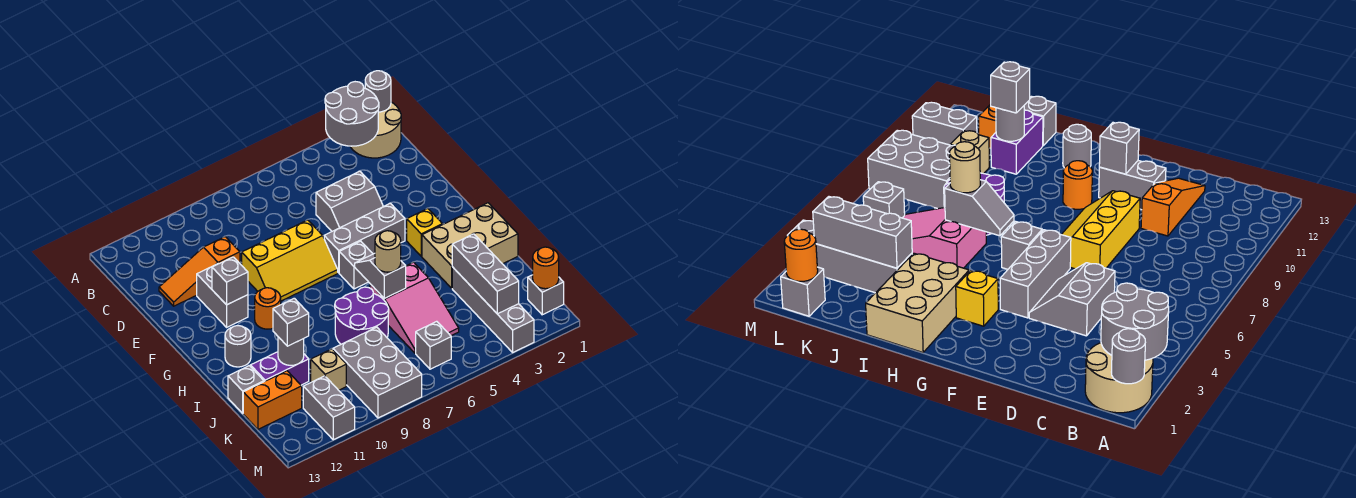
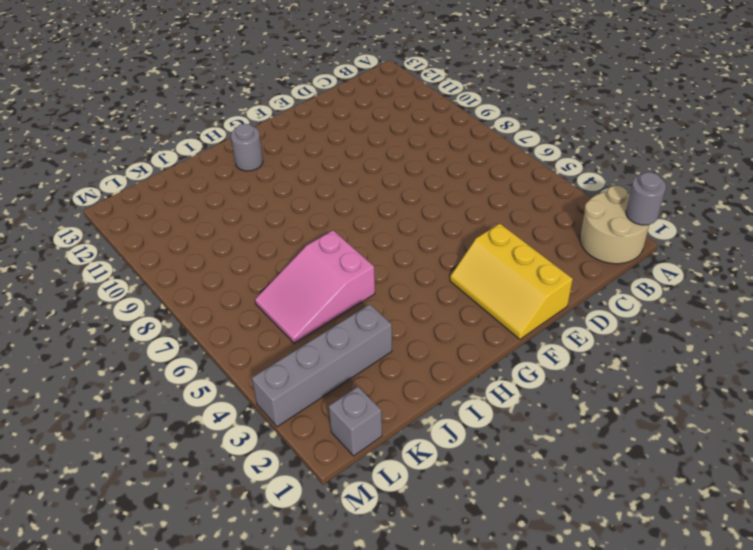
yellow 2x3 slope [450,223,573,339] -> yellow 2x3 slope moved to [242,220,338,301]
none -> grey 2x2 slope [316,171,383,231]
none -> orange 1x3 slope [159,237,240,306]
none -> grey 1x2 brick [197,264,248,327]
none -> grey 1x3 brick [324,203,405,273]

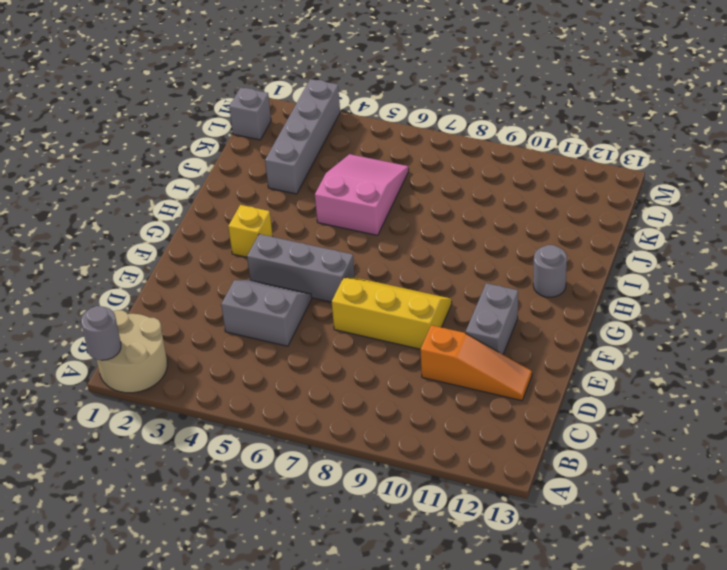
none -> grey 1x1 brick [339,241,373,289]
none -> orange 1x1 round brick [255,288,281,329]
none -> tan 2x3 brick [422,203,518,288]
none -> purple 2x2 round brick [335,287,389,344]

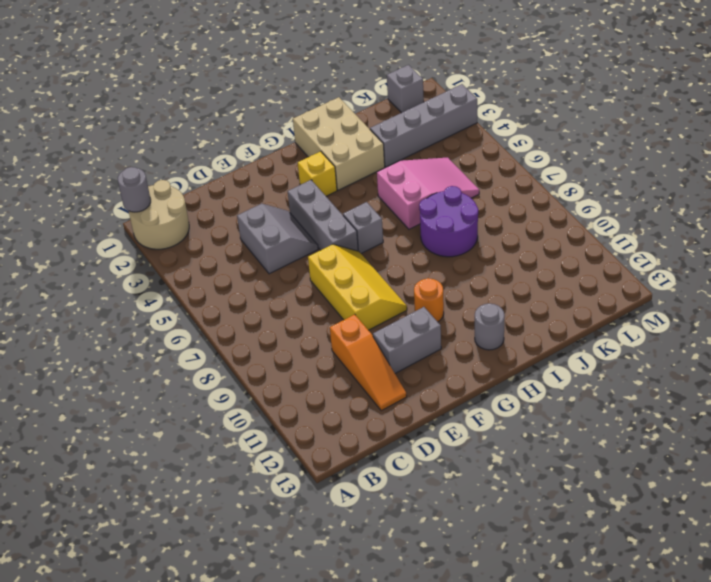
none -> purple 1x2 brick [251,352,309,385]
none -> grey 1x1 brick [228,366,264,413]
none -> grey 2x3 brick [333,327,422,418]
none -> tan 1x1 brick [311,349,346,390]

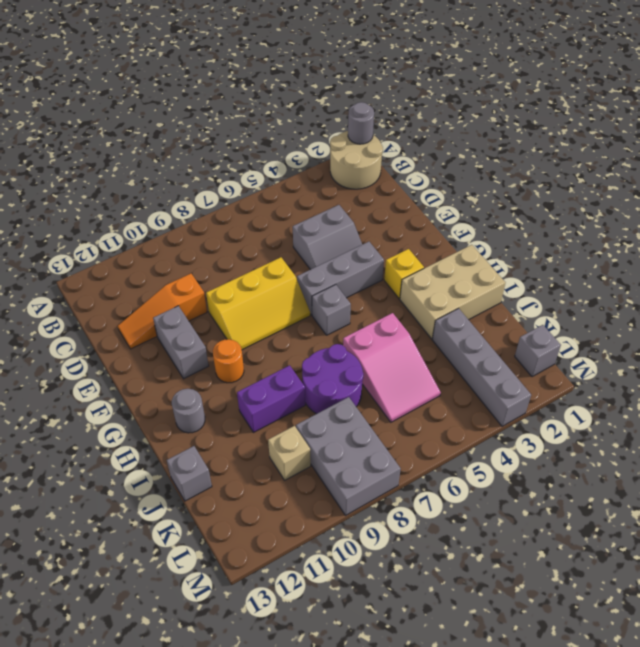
purple 1x2 brick [237,365,305,433] -> purple 1x2 brick moved to [251,352,309,385]
none -> orange 1x2 brick [243,371,302,429]
none -> grey 1x1 brick [416,321,451,369]
none -> grey 1x2 brick [303,376,355,440]
none -> grey 2x2 round brick [325,82,379,146]

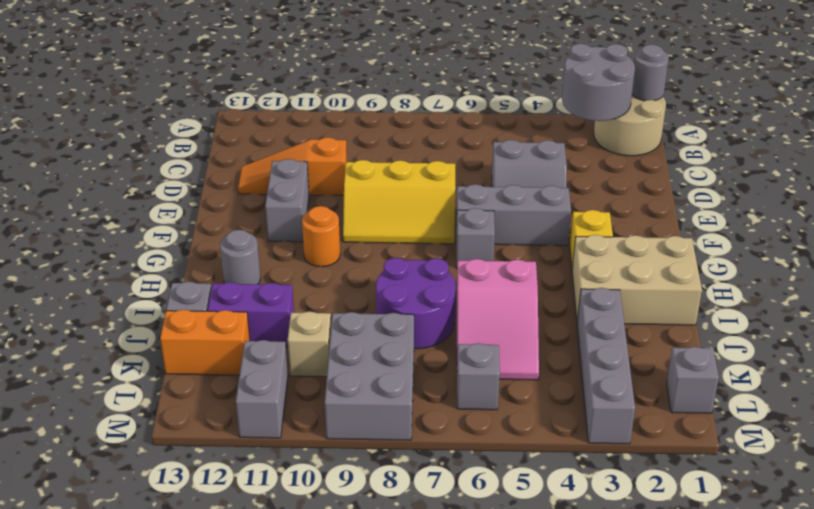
none -> grey 1x1 brick [212,257,248,305]
none -> grey 1x2 slope [355,253,406,298]
none -> grey 1x3 brick [452,234,519,314]
none -> grey 1x1 round brick [278,337,304,365]

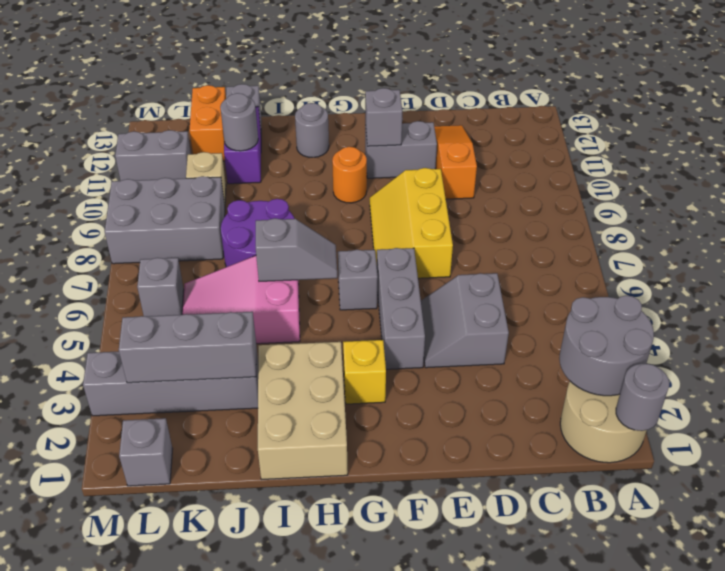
none -> orange 1x1 round brick [533,247,559,289]
none -> tan 1x1 round brick [375,231,401,272]
none -> grey 1x1 brick [273,298,309,346]

